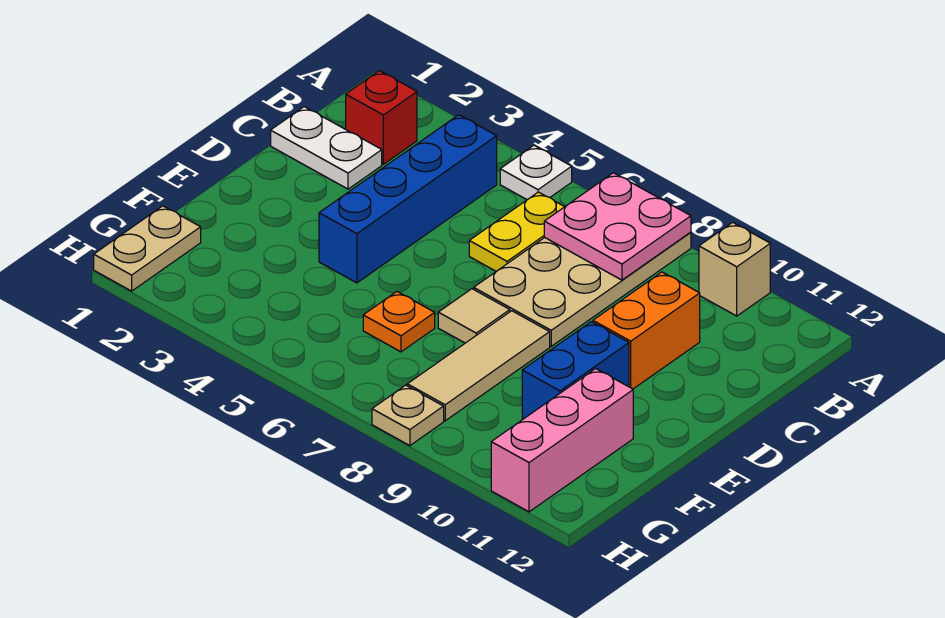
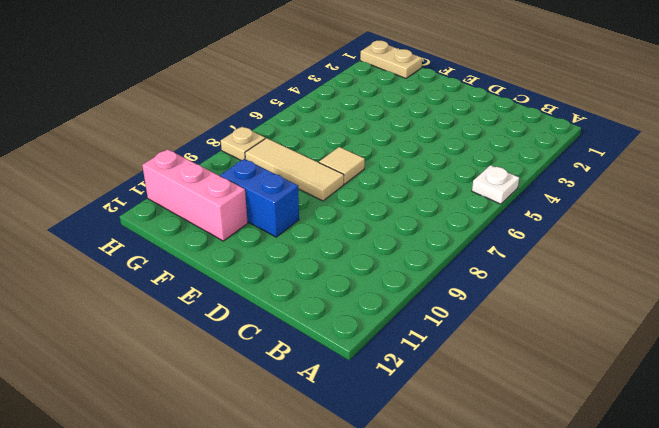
none -> tan 2x4 plate [474,232,691,346]
none -> tan 1x1 brick [699,222,770,316]
none -> red 1x1 brick [346,71,417,164]

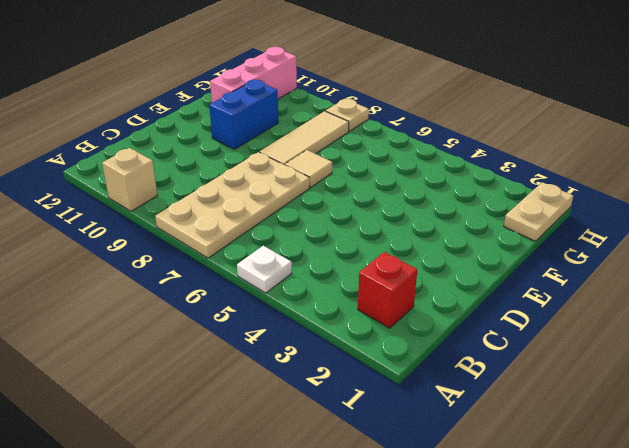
none -> blue 1x4 brick [319,115,497,283]
none -> yellow 1x2 plate [469,192,564,271]
none -> white 1x2 plate [271,107,382,189]

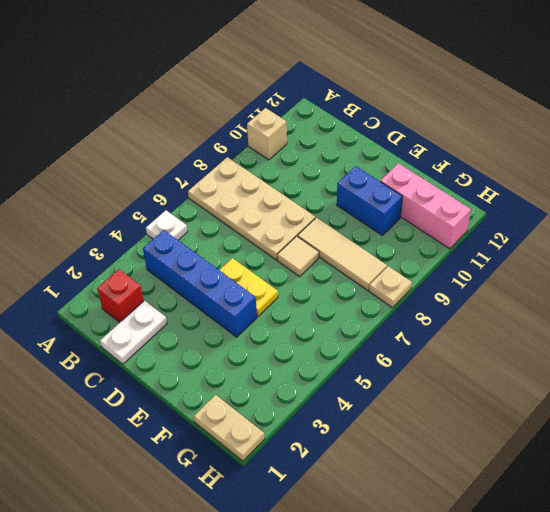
yellow 1x2 plate [219,258,278,316] -> yellow 1x2 plate moved to [469,192,564,271]
none -> orange 1x2 brick [593,272,700,389]
none -> orange 1x1 plate [363,292,435,352]
none -> pink 2x2 plate [544,173,691,280]

